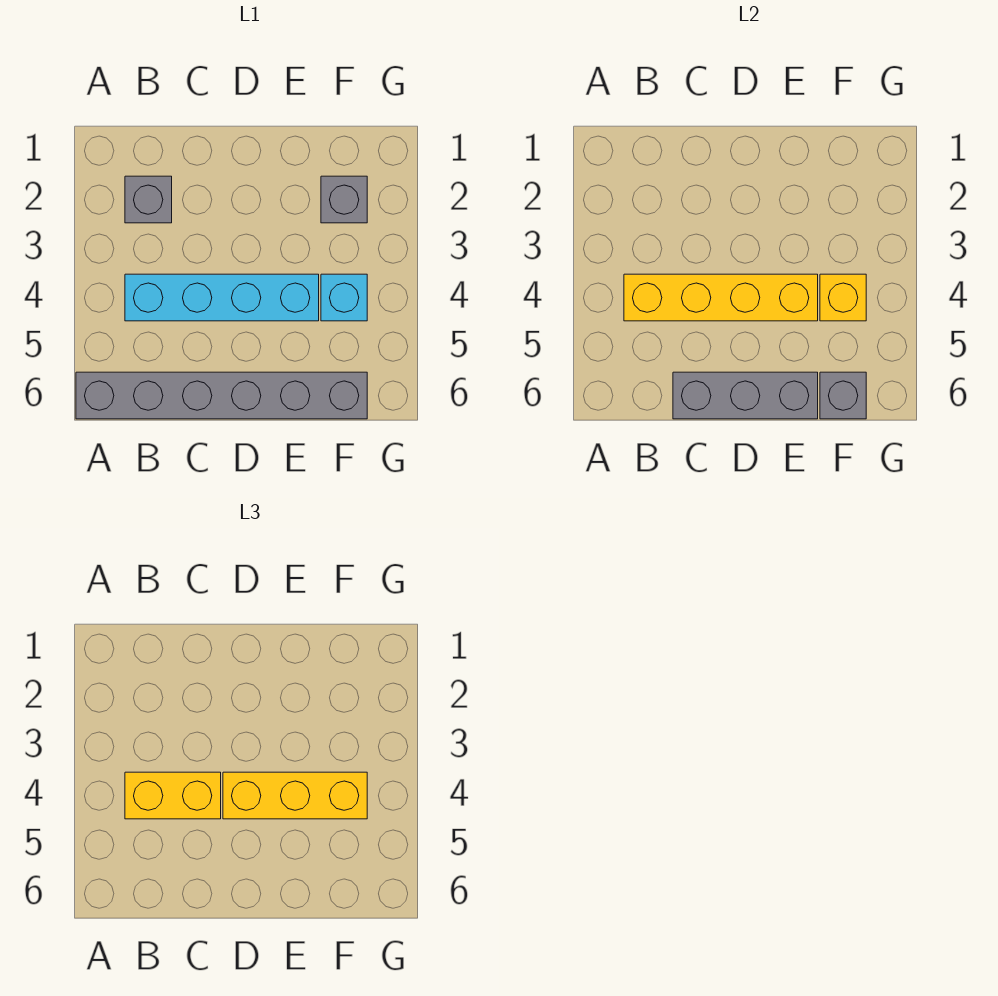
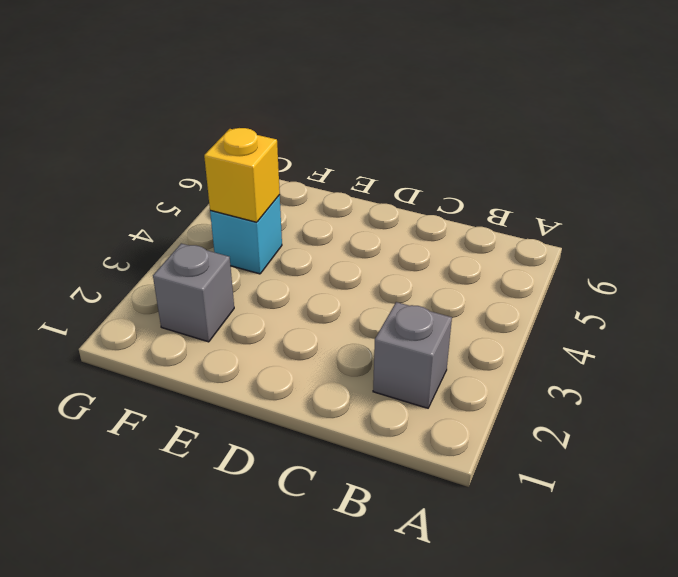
none -> grey 1x6 brick [76,372,367,419]
none -> cyan 1x4 brick [125,274,319,321]

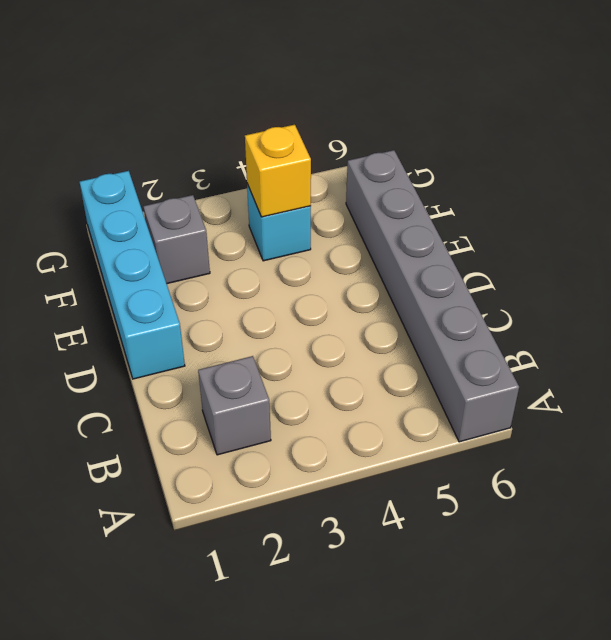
cyan 1x4 brick [80,171,185,379] -> cyan 1x4 brick moved to [125,274,319,321]
none -> yellow 1x4 brick [624,274,818,321]
none -> grey 1x3 brick [673,372,818,419]

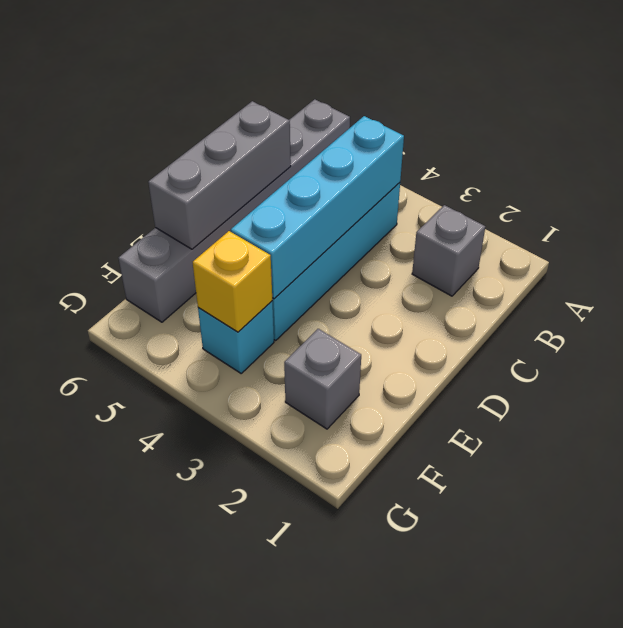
cyan 1x4 brick [231,116,404,299] -> yellow 1x4 brick [624,274,818,321]
none -> grey 1x1 brick [820,372,866,419]
none -> yellow 1x2 brick [125,772,221,819]

